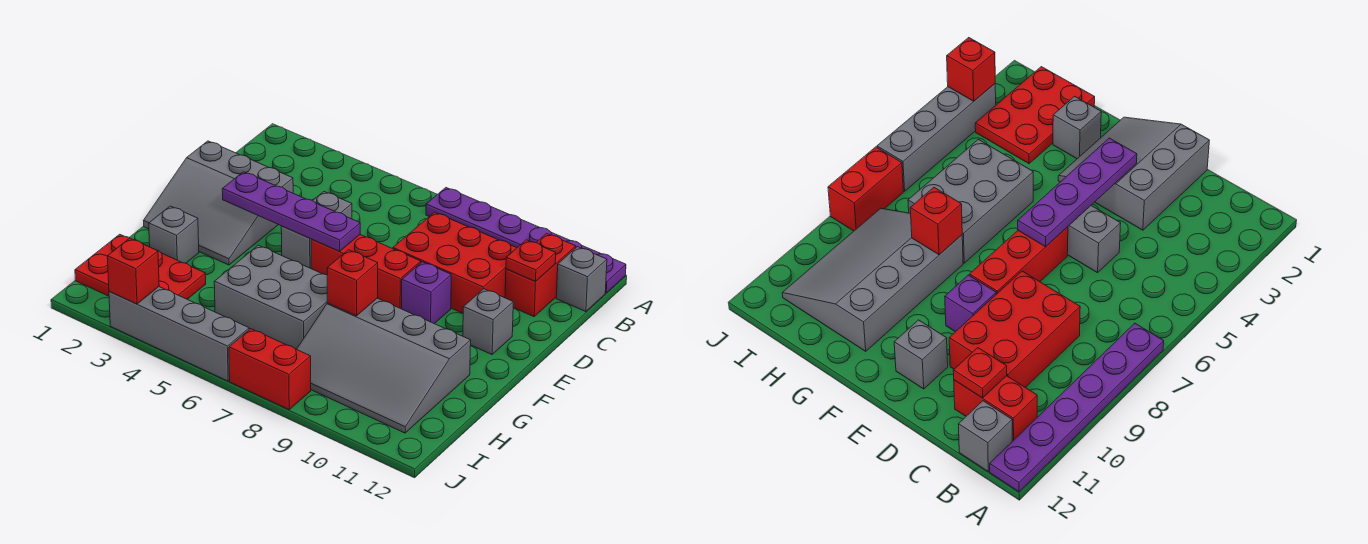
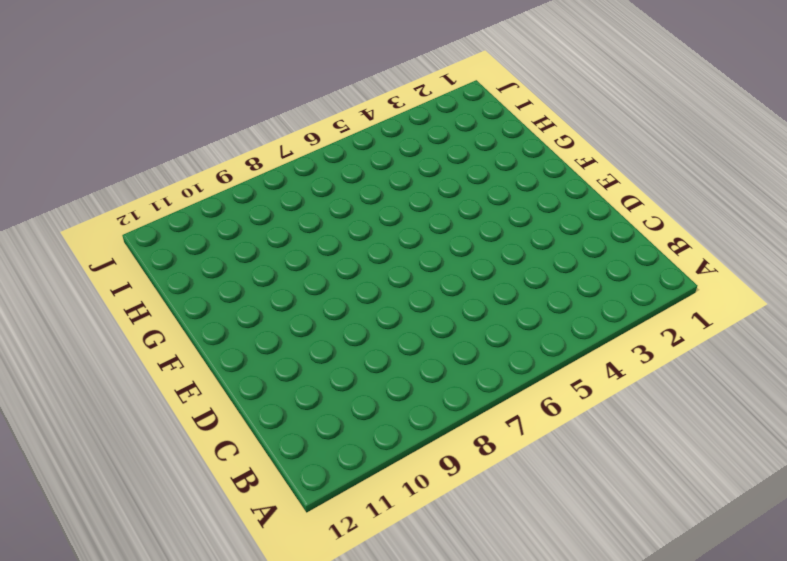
none -> purple 1x6 plate [426,188,626,293]
none -> red 1x2 brick [505,233,576,317]
none -> grey 1x1 brick [556,247,607,312]

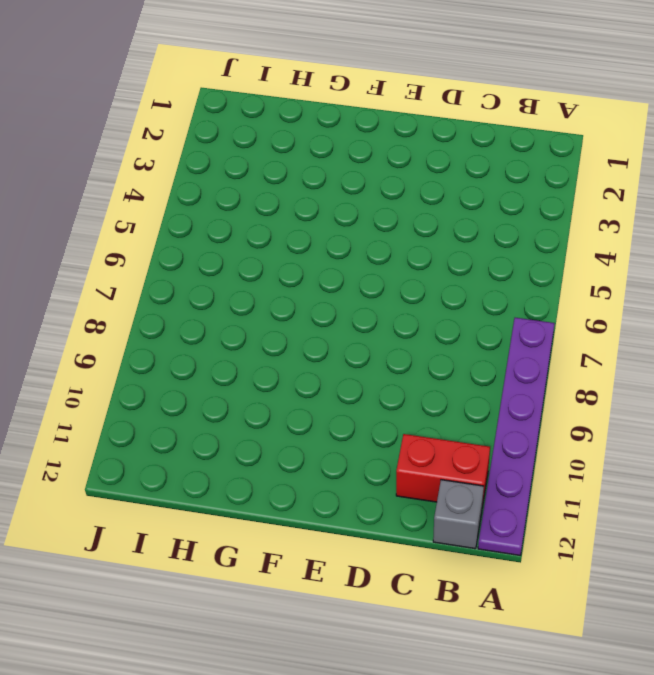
none -> red 2x3 brick [393,212,516,313]
none -> grey 3x3 slope [144,141,293,265]
none -> grey 1x2 brick [281,192,352,268]

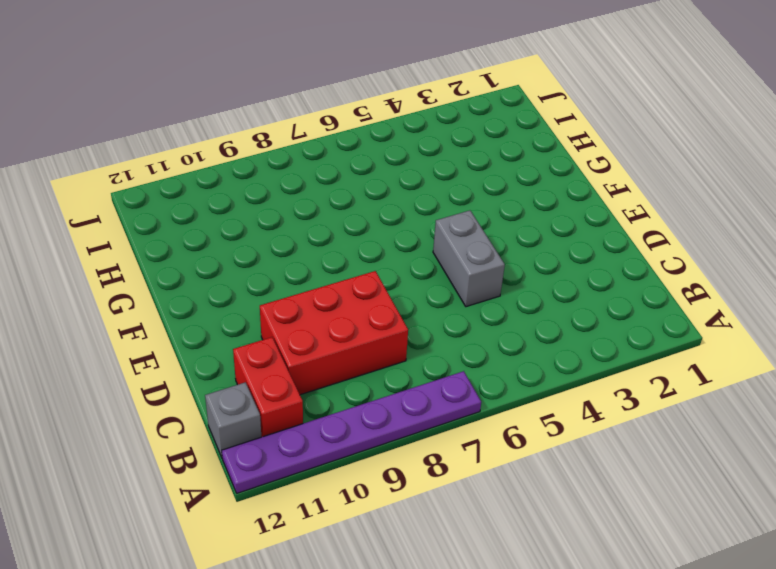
none -> grey 3x3 slope [144,141,293,265]
none -> red 1x3 brick [311,235,421,309]
none -> purple 1x1 brick [401,262,451,324]

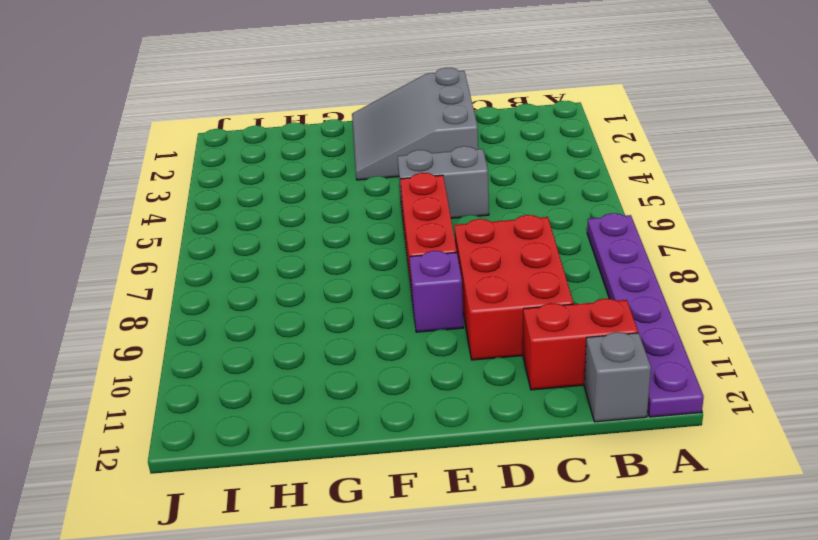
none -> grey 1x1 brick [463,289,513,354]
none -> grey 1x1 brick [149,206,199,263]
none -> grey 2x3 brick [214,245,327,349]

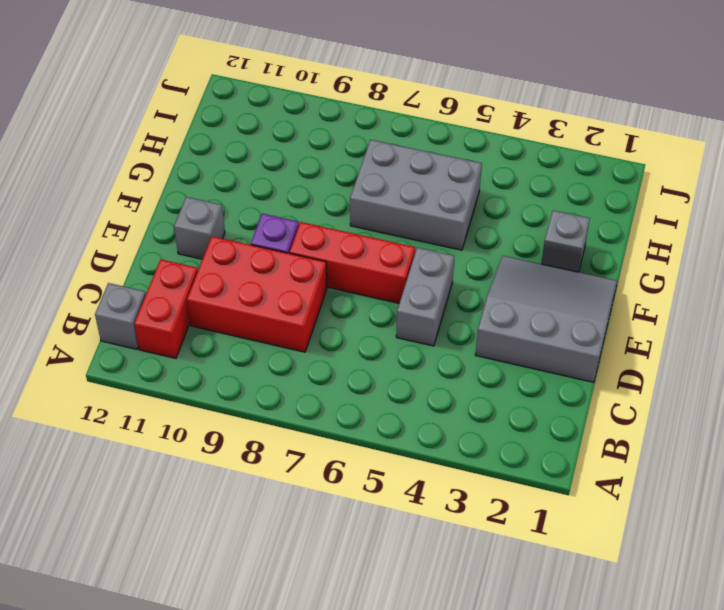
none -> purple 1x6 plate [426,188,626,293]
none -> grey 3x4 slope [297,298,471,433]
none -> red 2x3 plate [75,234,206,299]

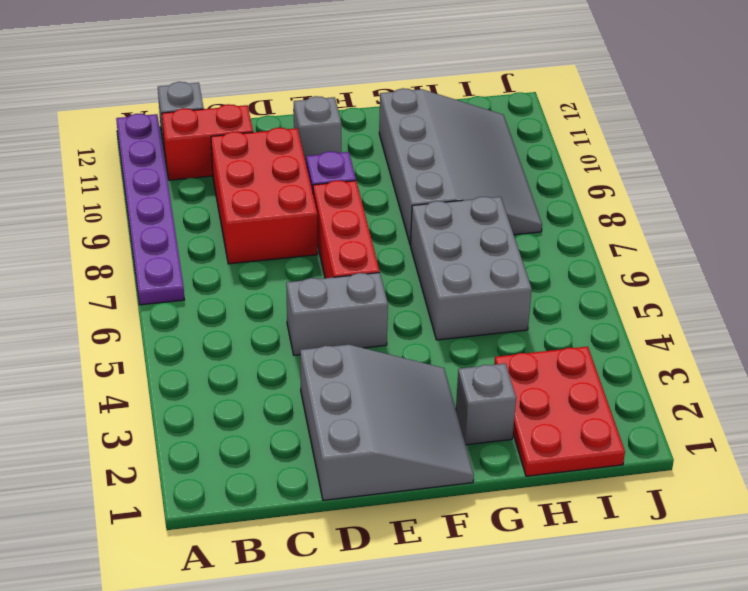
none -> grey 1x4 brick [109,287,249,381]
none -> red 1x2 brick [229,329,311,410]
none -> red 1x1 plate [506,240,556,282]

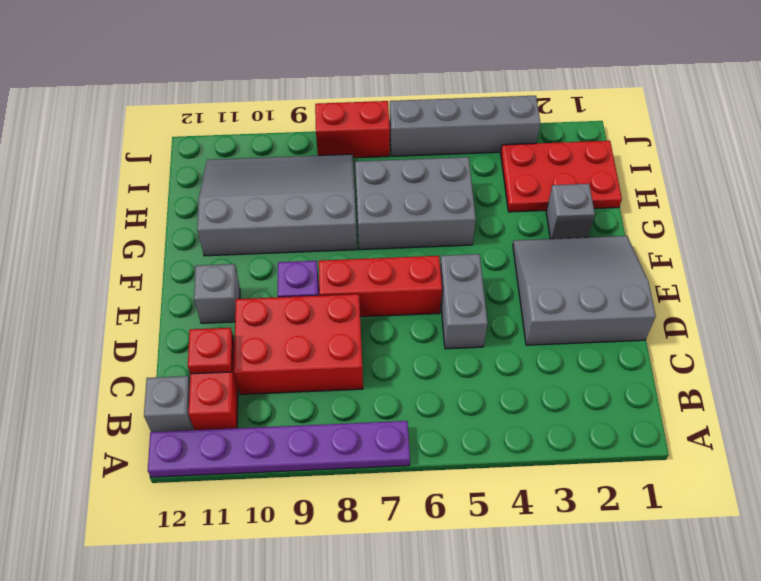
none -> purple 1x4 plate [222,172,360,251]
none -> red 1x1 brick [327,250,378,316]
none -> red 1x1 brick [107,238,159,304]

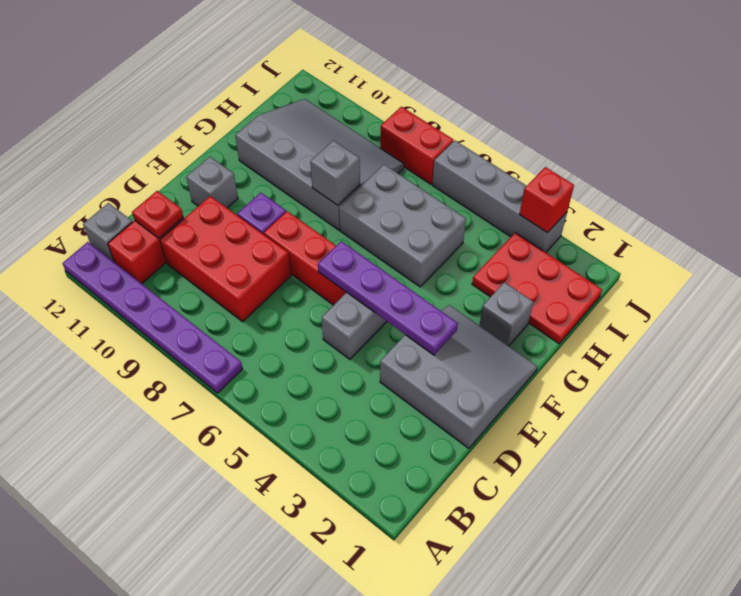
grey 1x1 brick [310,140,360,205] -> red 1x1 brick [327,250,378,316]

